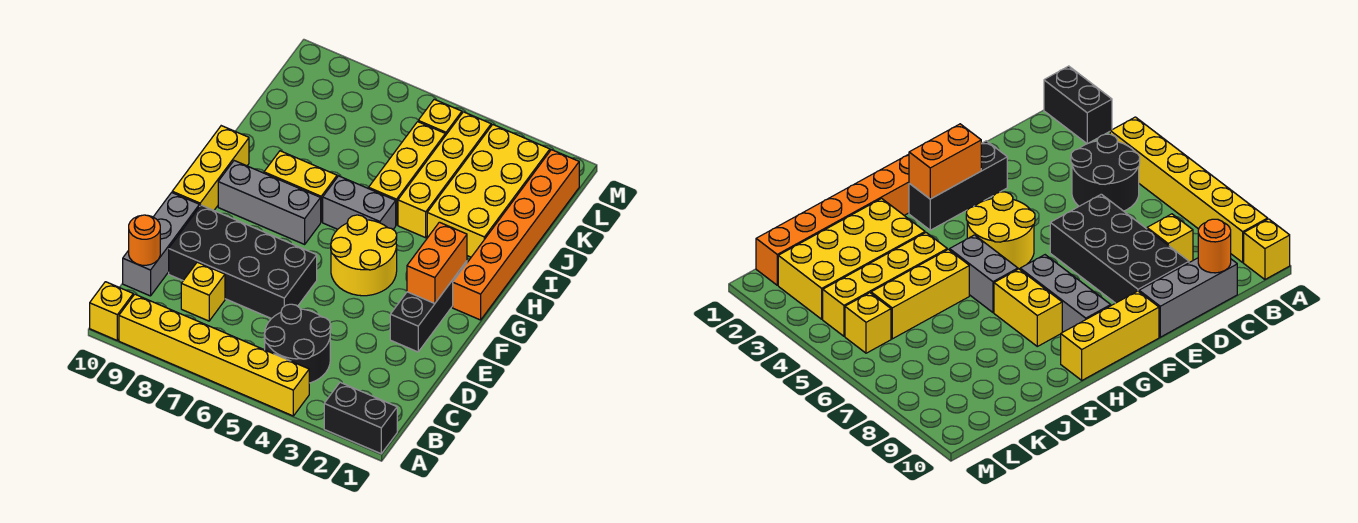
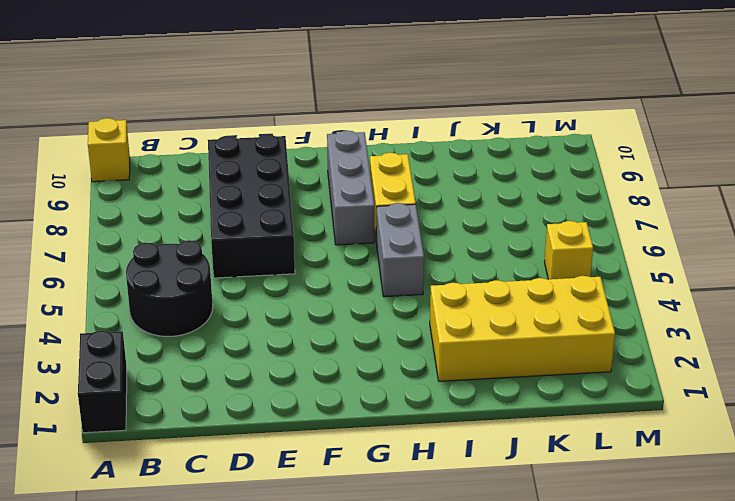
none -> yellow 1x6 brick [119,294,309,416]
none -> yellow 1x1 brick [181,262,225,321]
none -> grey 1x3 brick [123,193,199,296]

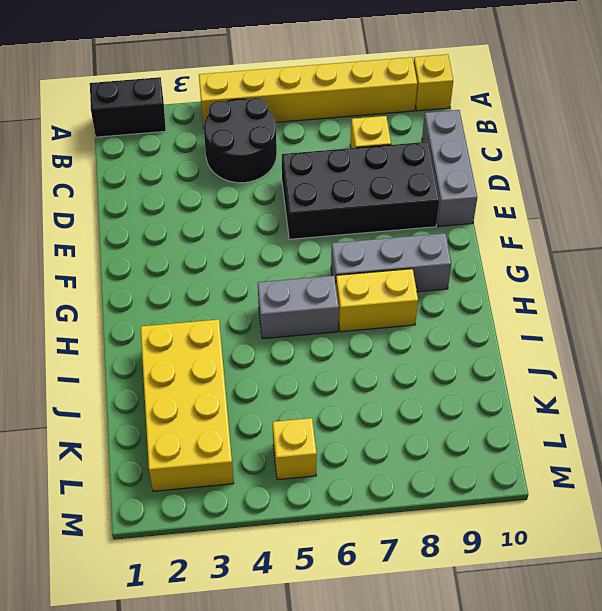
none -> black 1x3 brick [390,261,467,352]
none -> yellow 2x2 round brick [331,215,397,296]
none -> yellow 1x3 brick [172,126,249,210]

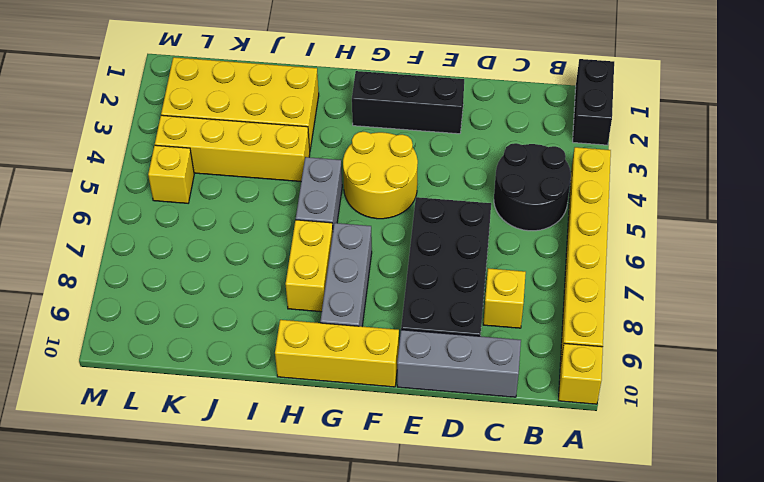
none -> orange 1x6 brick [453,150,579,320]
none -> yellow 1x3 brick [369,122,445,225]
none -> orange 1x1 round brick [129,215,160,265]

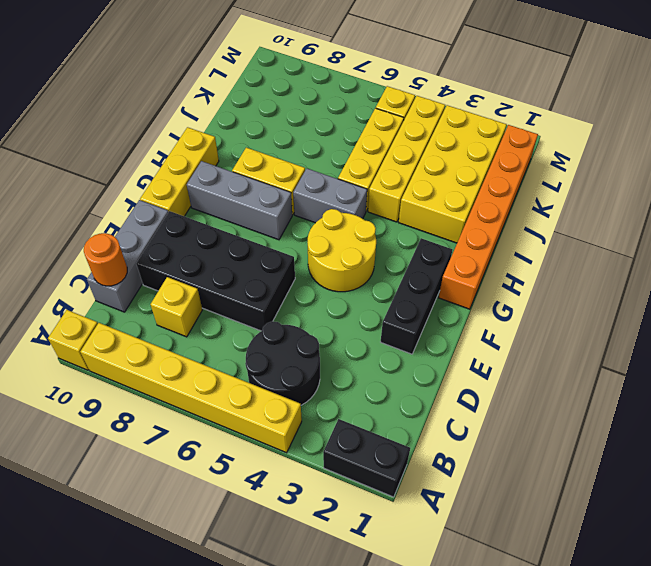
none -> orange 1x2 brick [407,222,467,304]

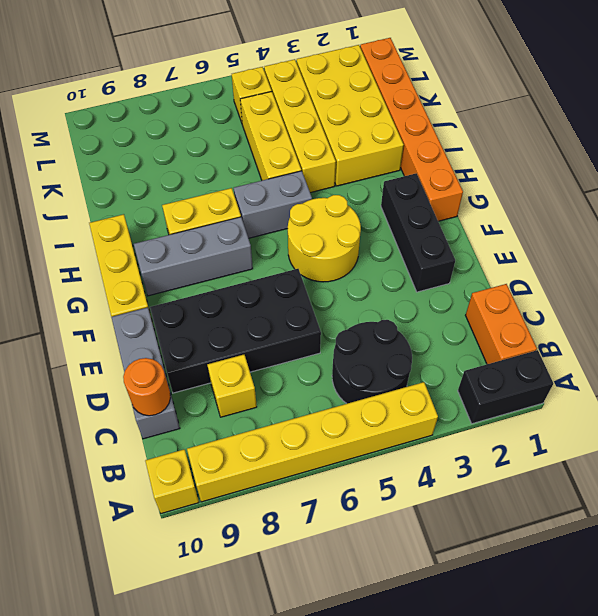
orange 1x2 brick [465,284,537,364] -> orange 1x2 brick moved to [407,222,467,304]

